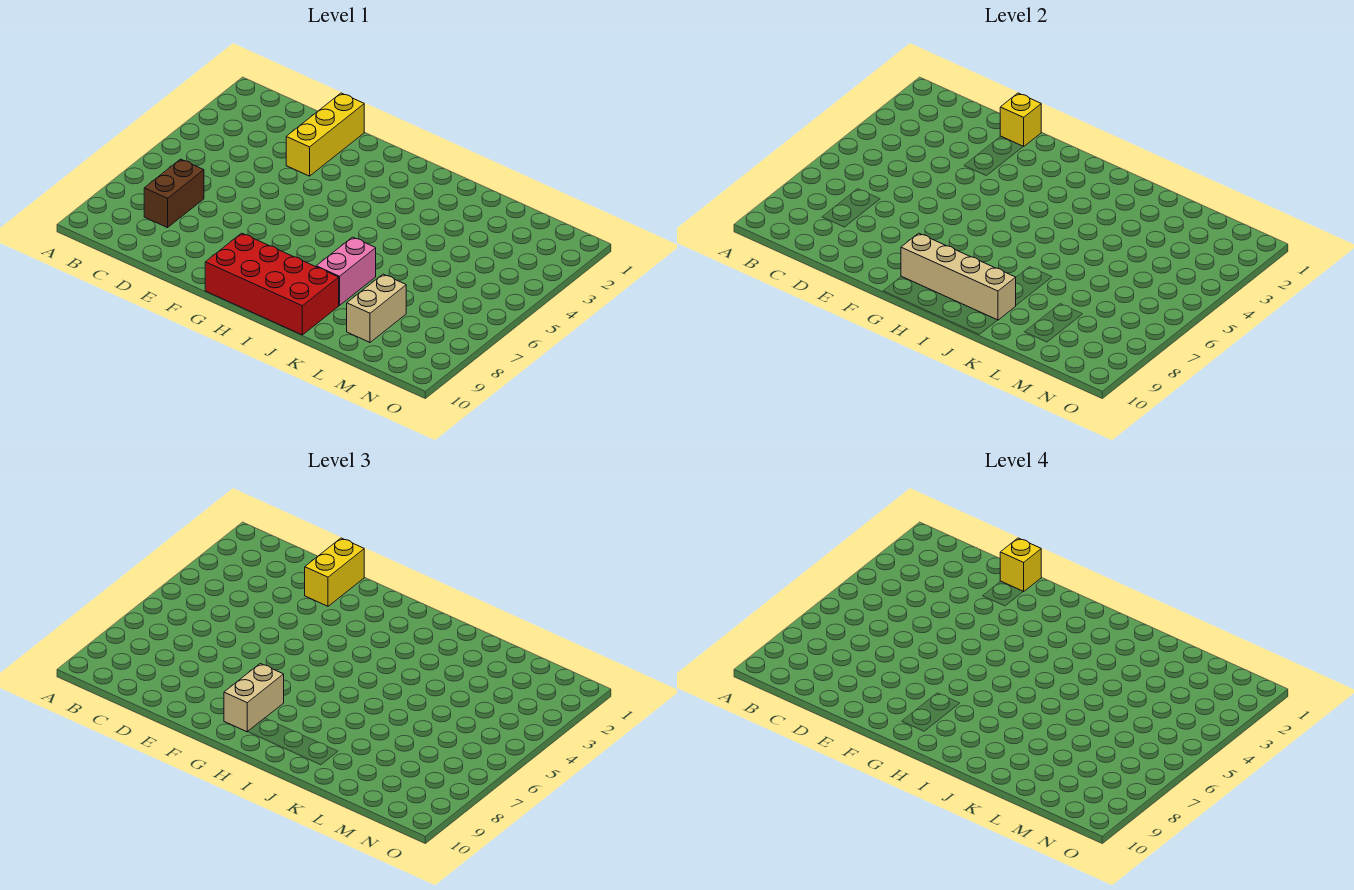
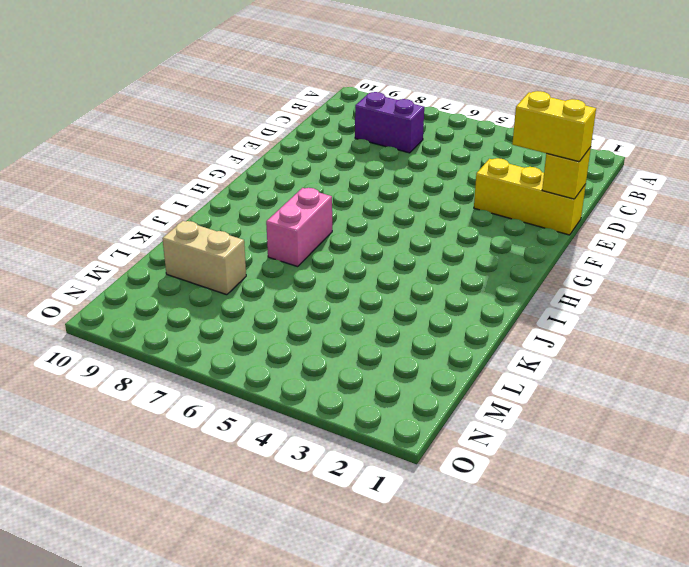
purple 1x2 brick [355,92,424,153] -> brown 1x2 brick [144,159,204,228]
pink 1x2 brick [266,188,332,267] -> pink 1x2 brick turned to [316,237,376,305]
none -> red 2x4 brick [205,233,339,335]
none -> tan 1x4 brick [901,233,1016,320]

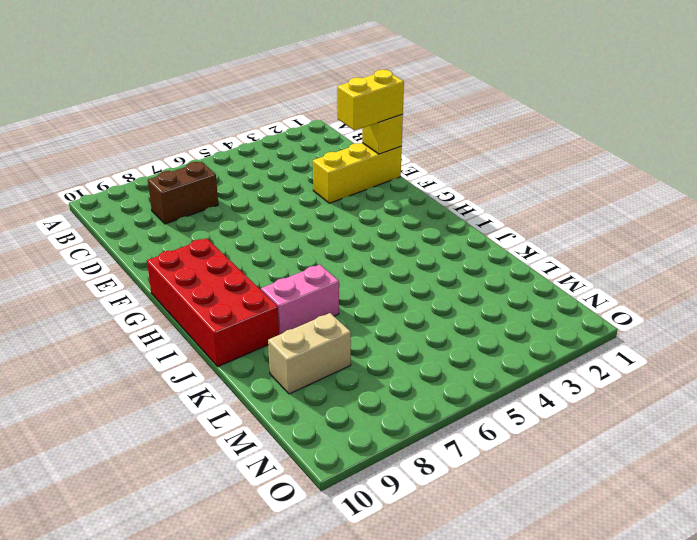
none -> tan 1x4 brick [901,233,1016,320]
none -> tan 1x2 brick [224,664,284,732]

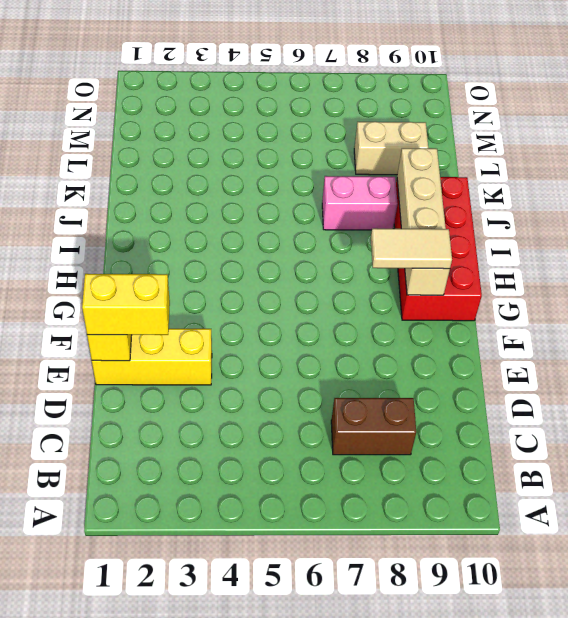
tan 1x2 tile [371,228,452,269] -> tan 1x2 brick [224,664,284,732]
none -> yellow 1x1 brick [1000,538,1041,592]

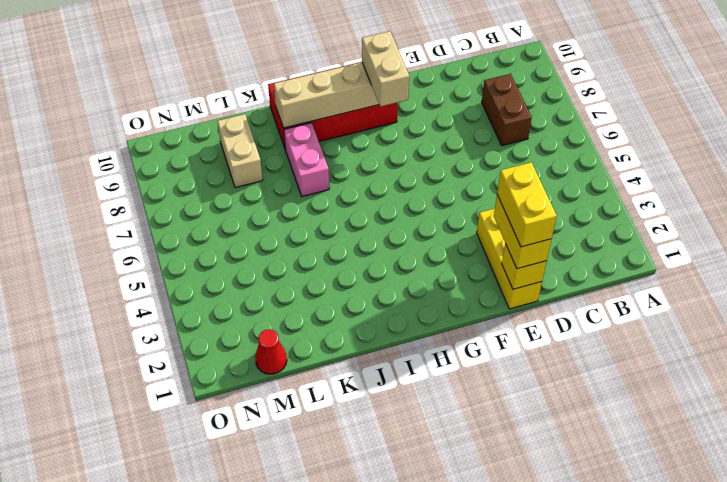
yellow 1x2 brick [497,162,557,247] -> yellow 1x1 brick [1000,538,1041,592]
red 1x1 cone [255,329,287,374] -> none

